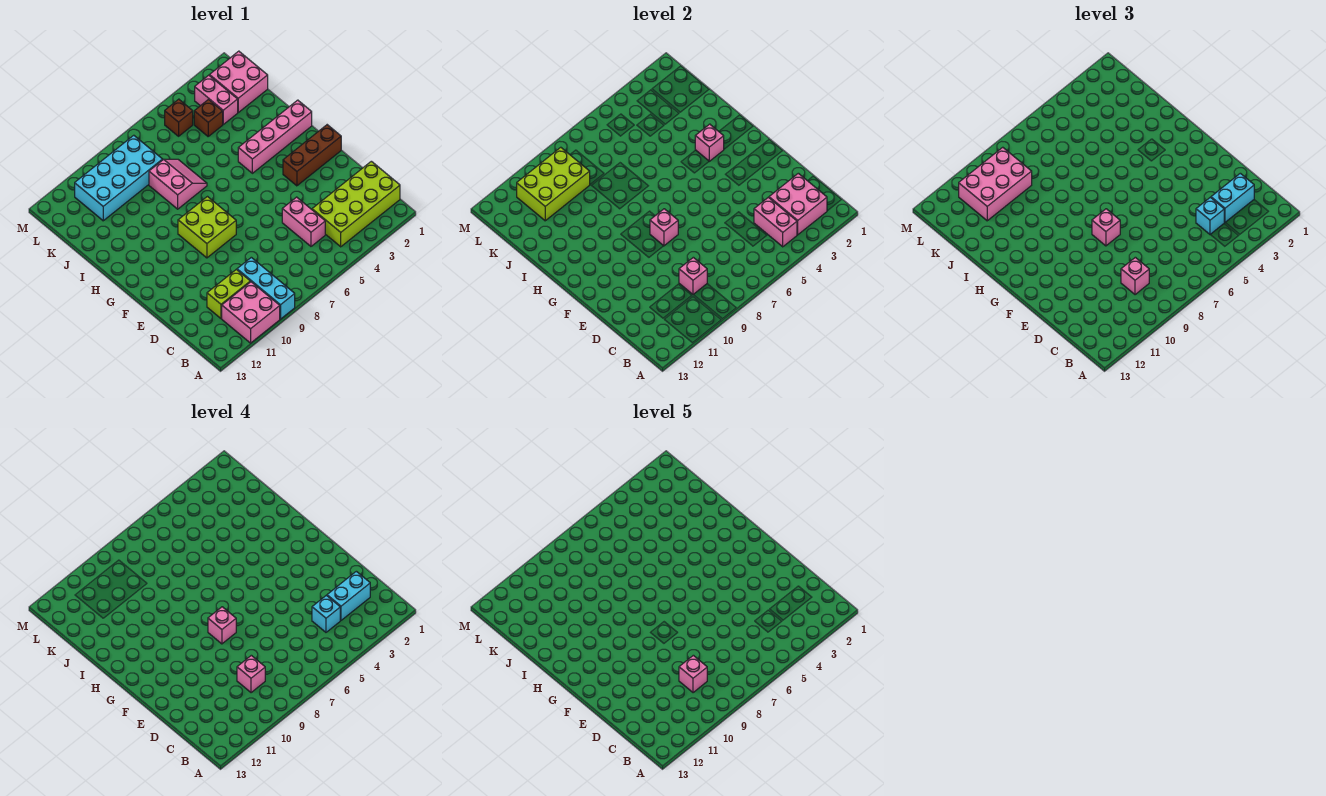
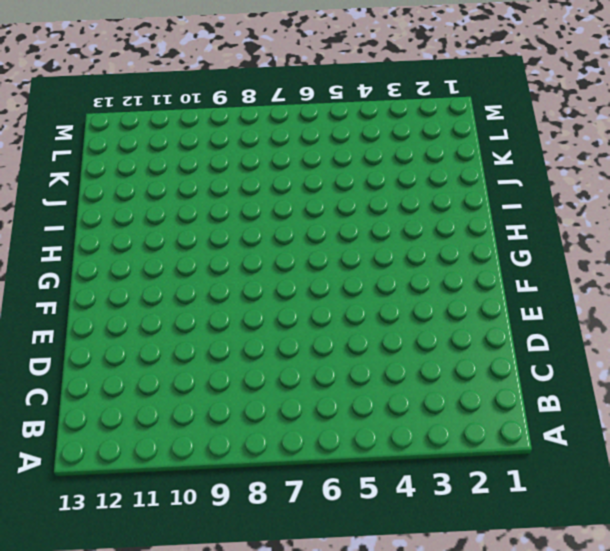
none -> cyan 1x3 brick [237,257,295,319]
none -> pink 2x2 brick [222,282,280,343]
none -> lime 2x4 brick [312,161,400,247]
none -> pink 1x2 brick [282,197,325,246]

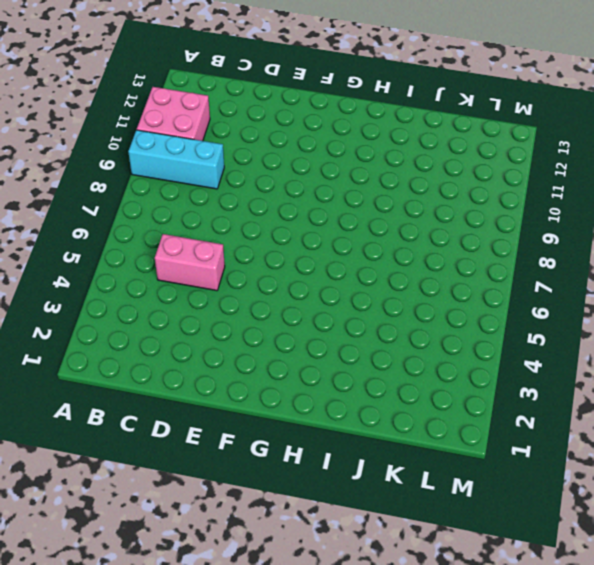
none -> lime 2x4 brick [312,161,400,247]
none -> lime 1x2 brick [207,269,250,319]
none -> brown 1x3 brick [283,125,341,186]
none -> lime 2x2 brick [178,197,236,258]

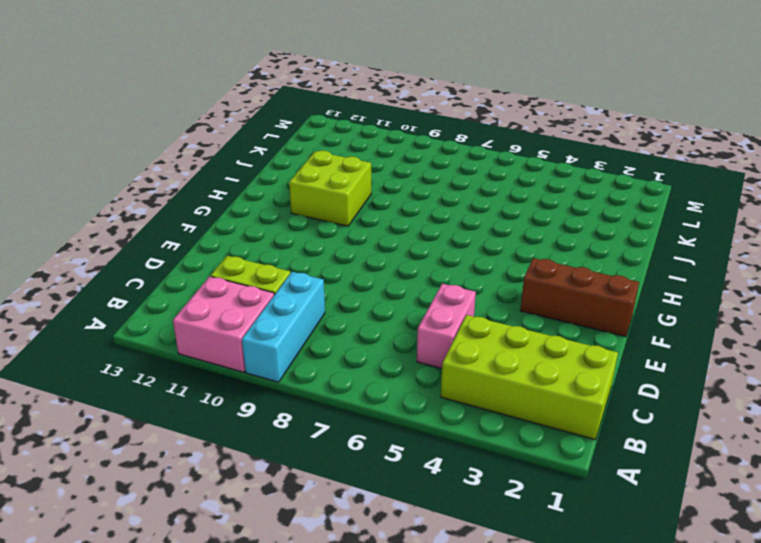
lime 2x2 brick [289,151,371,226] -> lime 2x2 brick moved to [178,197,236,258]
none -> pink 1x4 brick [238,100,312,173]
none -> pink 2x2 slope [149,159,207,209]
none -> pink 2x2 brick [210,51,268,112]
none -> pink 1x2 brick [195,75,238,124]

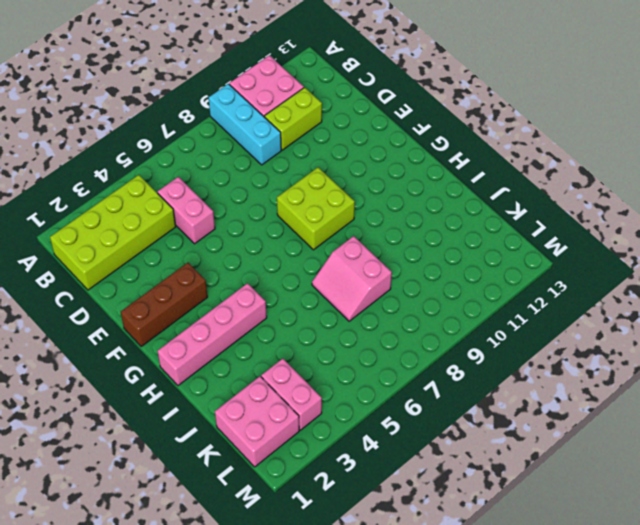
none -> brown 1x1 brick [194,100,223,136]
none -> cyan 2x4 brick [75,135,163,221]
none -> brown 1x1 brick [165,99,193,136]
none -> pink 2x2 brick [769,173,827,235]

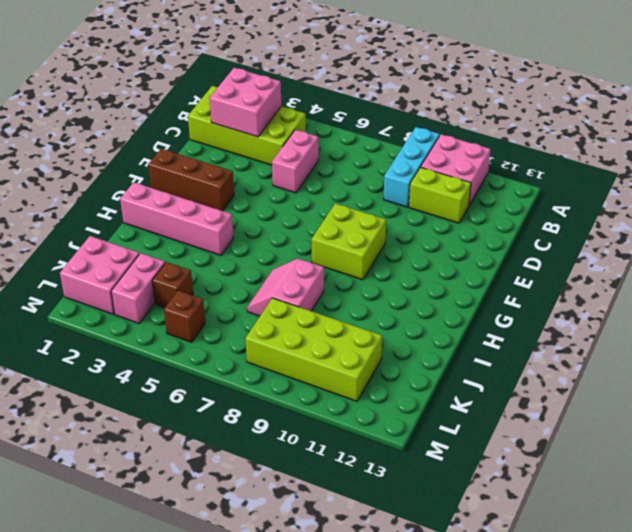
lime 2x4 brick [245,298,382,401] -> cyan 2x4 brick [75,135,163,221]
none -> pink 1x2 brick [754,197,797,247]
none -> pink 1x1 brick [679,257,707,294]
none -> pink 1x1 brick [650,209,678,246]
none -> pink 1x1 brick [695,124,724,161]

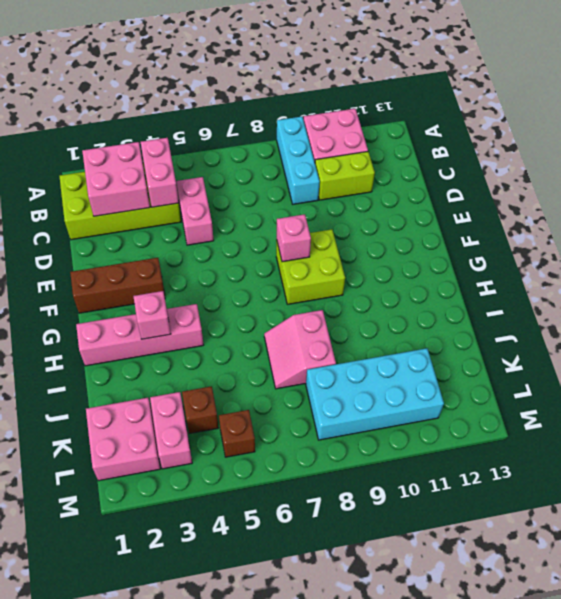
none -> pink 1x1 brick [679,257,707,294]
none -> lime 2x3 brick [517,147,590,221]
none -> cyan 1x2 brick [1211,173,1254,222]
none -> cyan 1x1 brick [1196,197,1224,234]

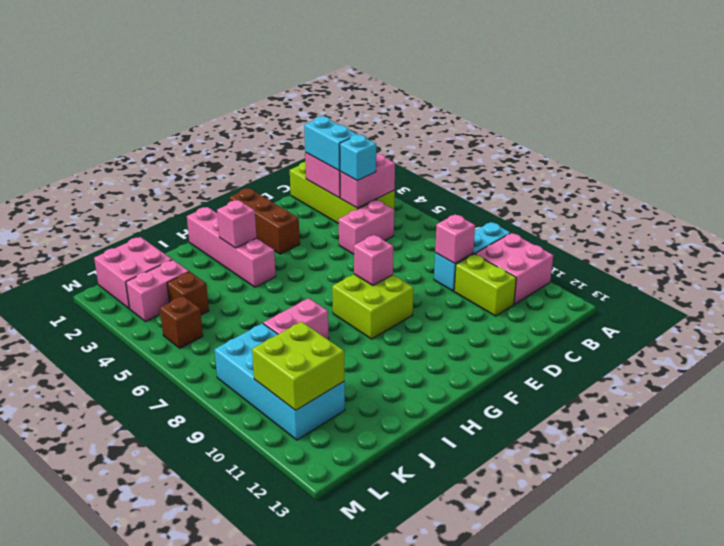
lime 2x2 brick [252,322,344,410] -> lime 2x3 brick [517,147,590,221]
none -> pink 1x1 brick [1121,257,1149,295]
none -> pink 1x1 brick [1092,209,1120,246]
none -> pink 2x3 brick [959,147,1032,221]
none -> cyan 1x2 brick [327,571,370,620]

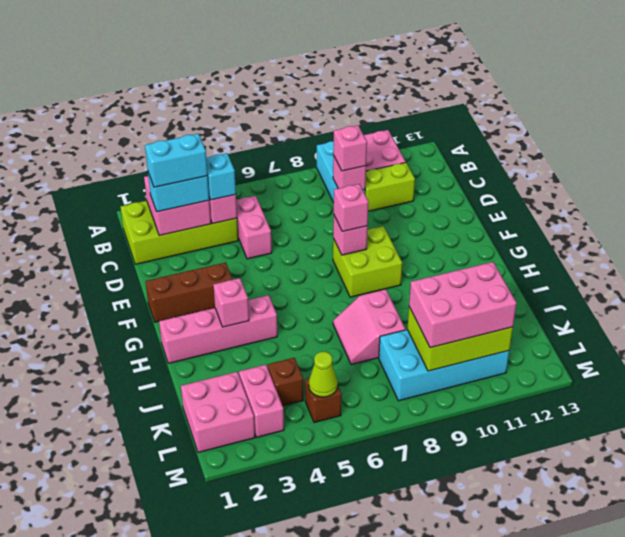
lime 1x1 cone [309,352,338,397] -> none
none -> cyan 1x1 brick [312,595,340,632]
none -> pink 1x1 brick [237,655,265,693]
none -> pink 1x1 brick [208,607,236,644]
none -> pink 1x1 brick [679,655,707,693]

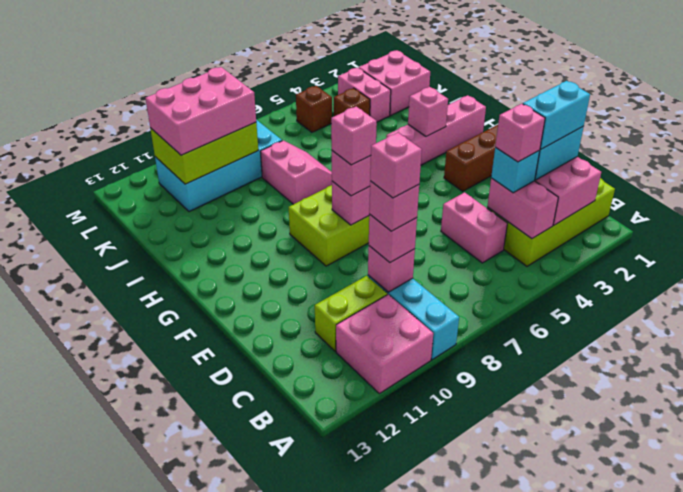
pink 1x1 brick [495,104,545,162] -> cyan 1x1 brick [312,595,340,632]

